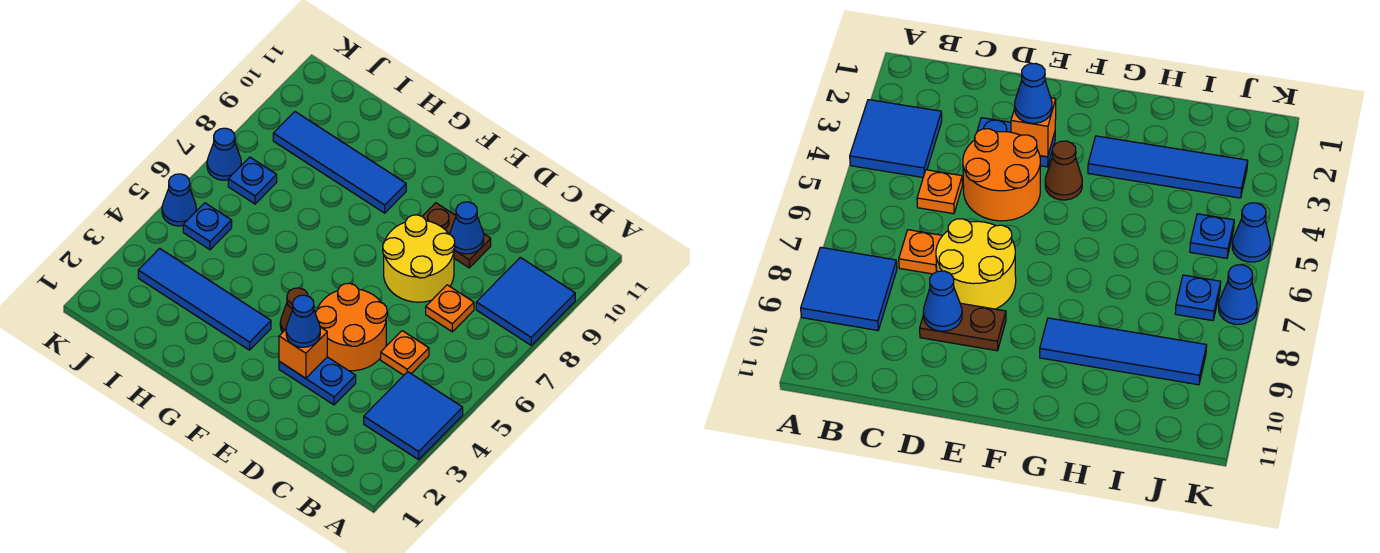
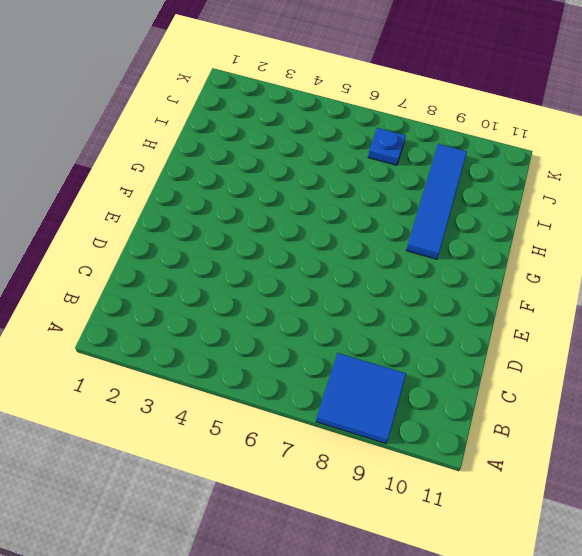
none -> blue 2x2 tile [364,372,463,460]
none -> orange 1x1 plate [381,331,429,375]
none -> orange 1x1 plate [426,285,474,332]

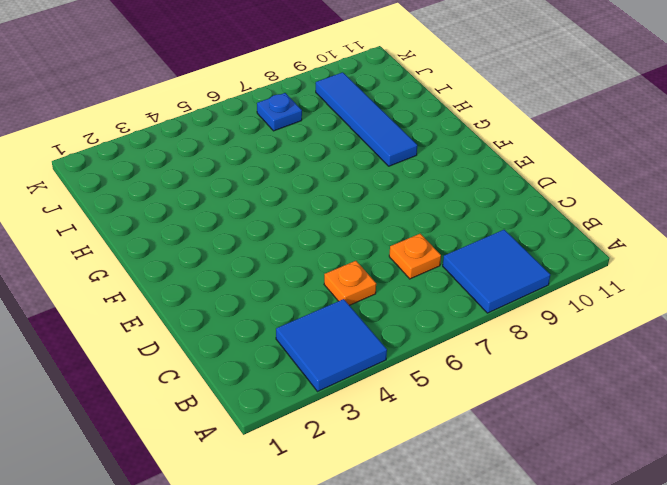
none -> blue 1x2 plate [279,357,356,405]
none -> orange 2x2 round brick [315,283,387,371]
none -> yellow 2x2 round brick [383,215,455,302]

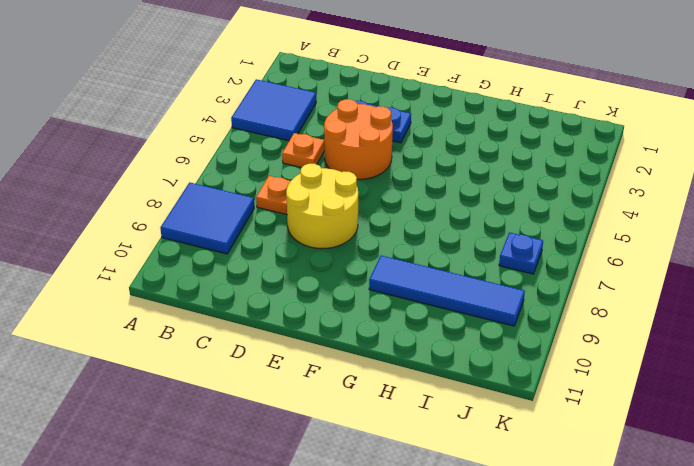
none -> brown 1x2 plate [422,203,491,268]
none -> brown 1x1 cone [280,288,308,333]
none -> blue 1x4 tile [138,248,271,350]

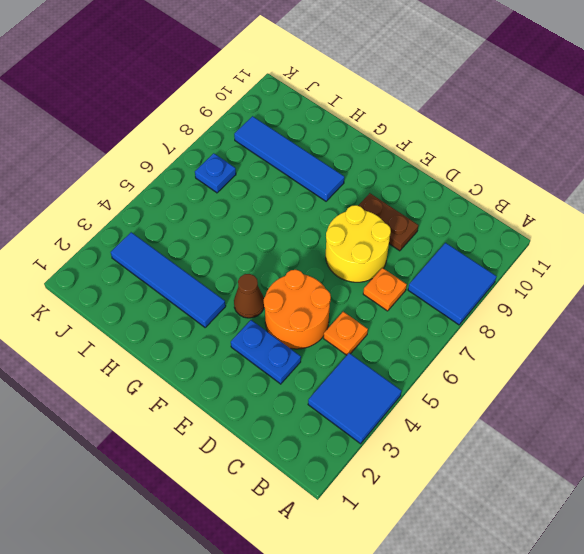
none -> blue 1x1 plate [183,203,232,250]
none -> blue 1x1 cone [162,174,196,226]
none -> blue 1x1 cone [207,128,241,180]

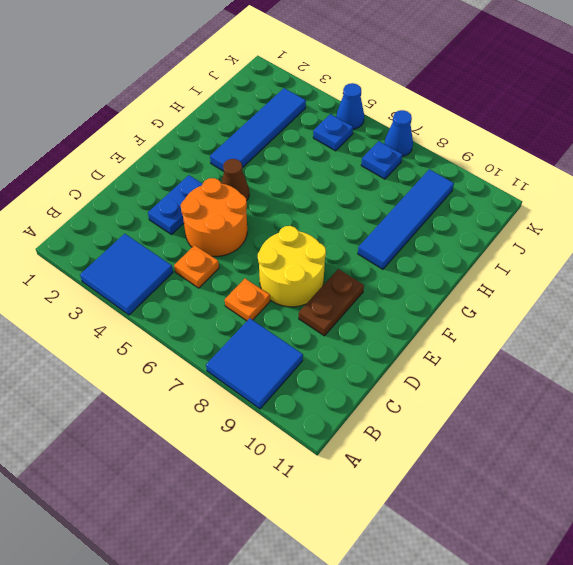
none -> blue 1x1 cone [450,202,484,254]
none -> orange 1x1 brick [279,327,327,378]
none -> blue 1x1 cone [286,295,320,347]

